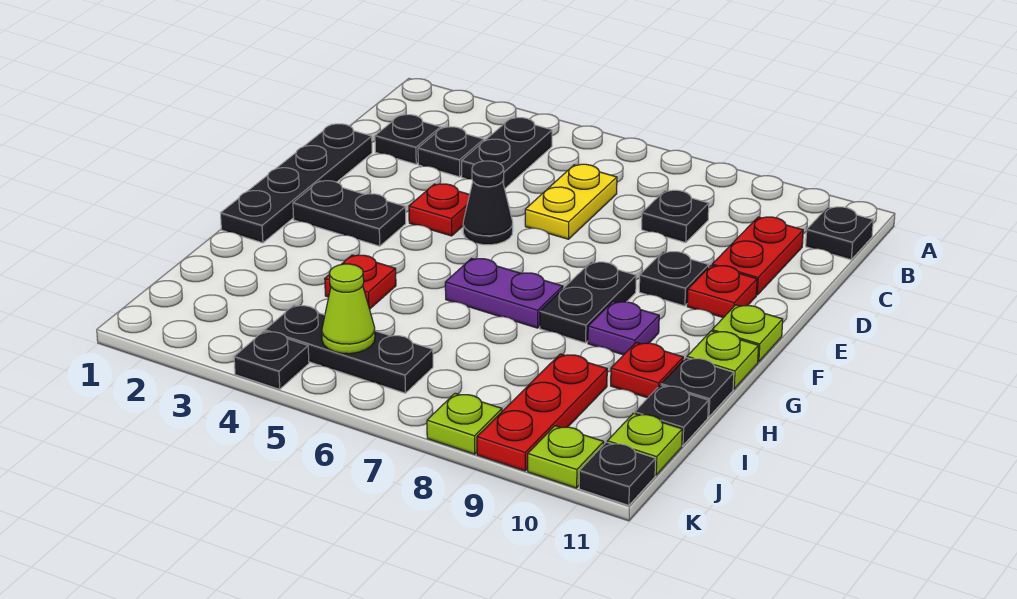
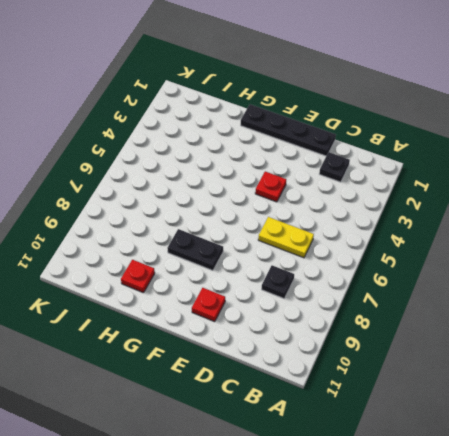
none -> black 1x2 plate [462,118,552,188]
none -> black 1x1 plate [806,207,873,260]
none -> black 1x1 plate [418,127,484,177]
none -> red 1x2 plate [712,217,803,295]

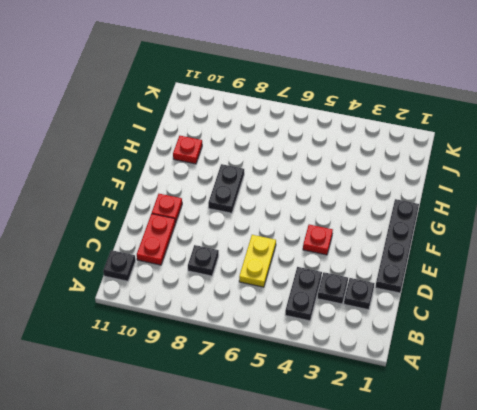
none -> black 1x1 cone [463,161,513,245]
none -> black 1x1 plate [639,251,709,306]
none -> black 1x2 plate [293,181,406,246]
none -> lime 1x1 plate [712,305,783,362]

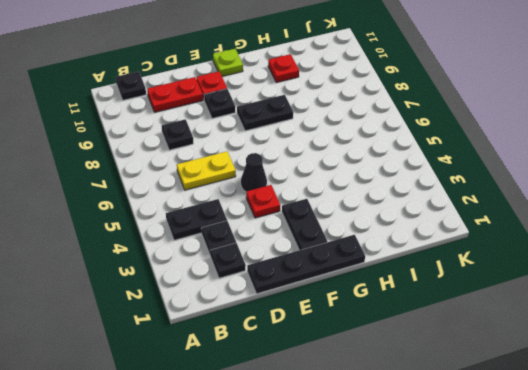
none -> purple 1x2 plate [445,258,563,328]
none -> purple 1x1 plate [588,301,659,355]
none -> lime 1x1 plate [687,331,759,389]
none -> red 1x1 plate [325,255,396,309]

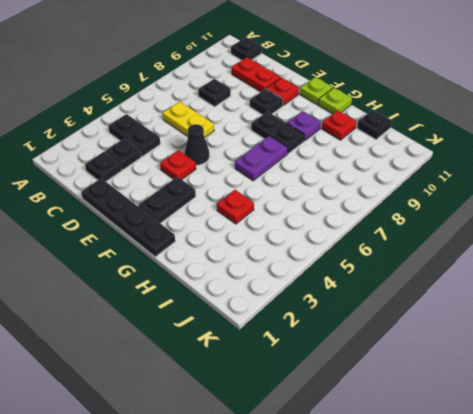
none -> black 1x1 plate [661,358,734,417]
none -> red 1x3 plate [477,354,607,471]
none -> black 1x3 plate [265,305,433,393]
none -> lime 1x1 plate [607,413,682,475]

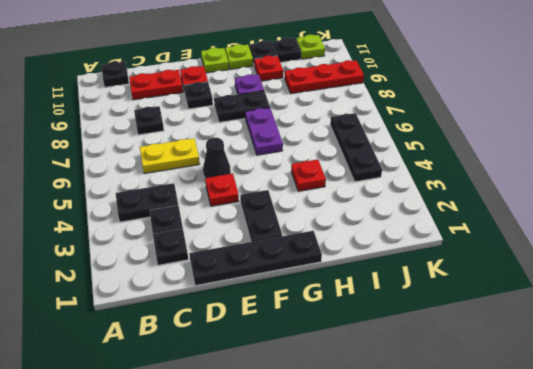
none -> black 1x1 plate [234,331,309,389]
none -> lime 1x1 plate [427,393,502,454]
none -> lime 1x1 plate [528,426,604,488]
none -> black 1x1 plate [579,442,656,505]

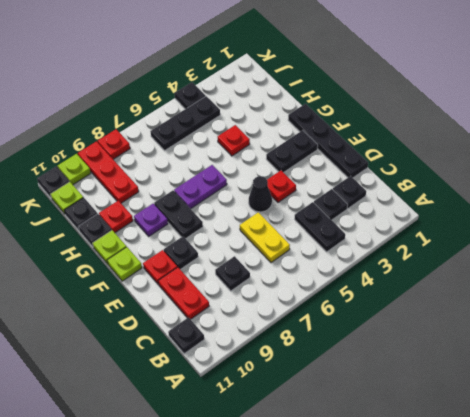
red 1x1 plate [98,129,130,159] -> lime 1x1 plate [427,393,502,454]
none -> lime 1x1 cone [322,264,375,354]

